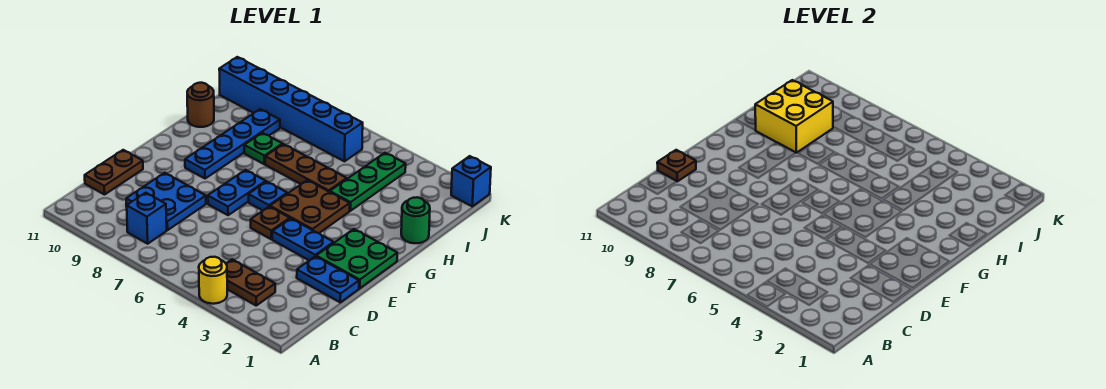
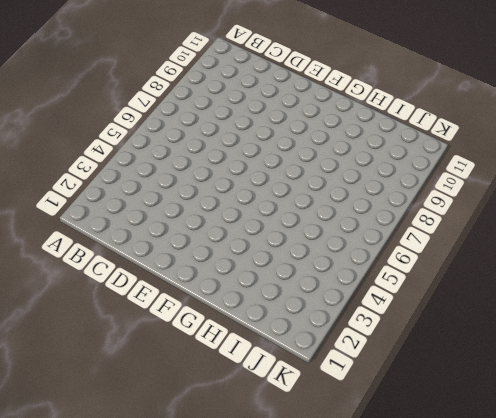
none -> yellow 1x1 round brick [199,257,227,304]
none -> brown 1x2 plate [226,259,275,305]
none -> blue 1x1 brick [127,193,167,244]

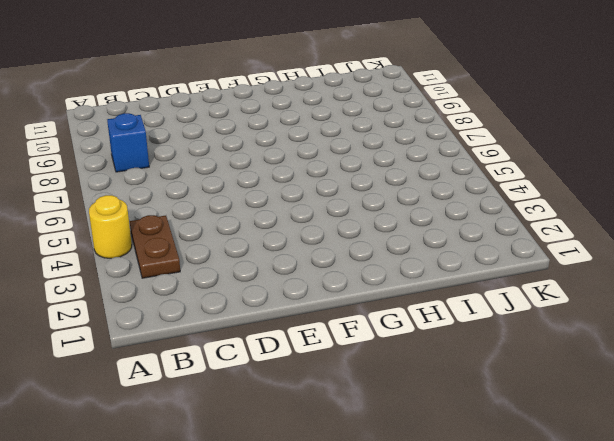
none -> blue 2x2 plate [126,173,206,230]
none -> brown 1x2 plate [85,150,143,195]
none -> blue 1x2 plate [297,256,359,302]

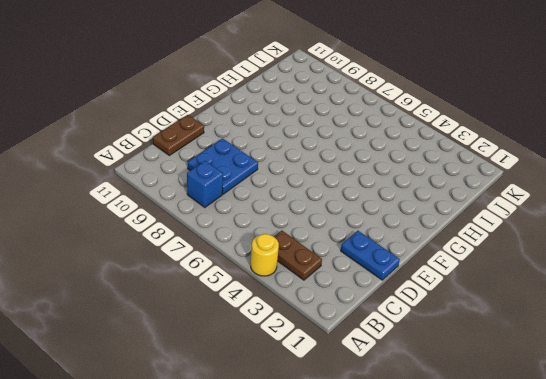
none -> green 2x2 plate [316,229,397,288]
none -> blue 1x2 plate [272,219,334,260]
none -> brown 1x1 plate [251,207,290,239]

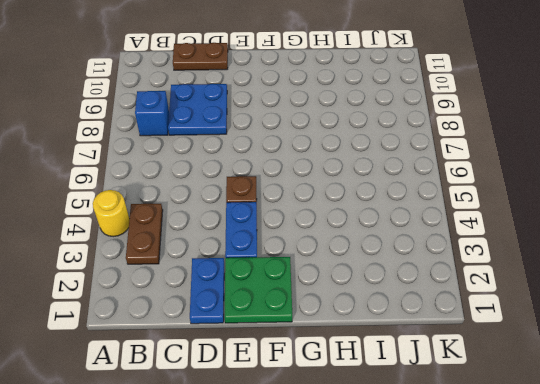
none -> blue 1x2 plate [208,170,266,215]
none -> brown 2x2 plate [270,180,350,233]
none -> blue 1x1 plate [249,182,287,210]

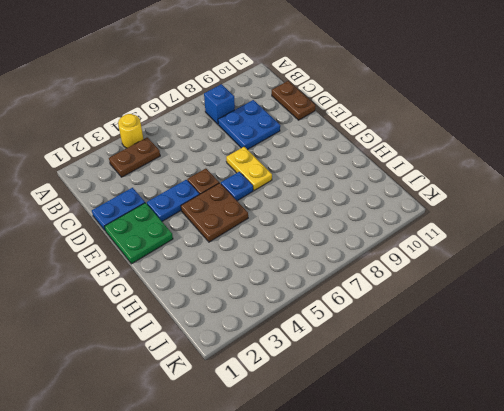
yellow 1x2 plate [226,147,272,191] -> blue 1x2 plate [208,170,266,215]
none -> blue 1x4 plate [185,109,280,179]
none -> green 1x1 round brick [401,197,430,243]
none -> green 1x3 plate [330,153,406,211]

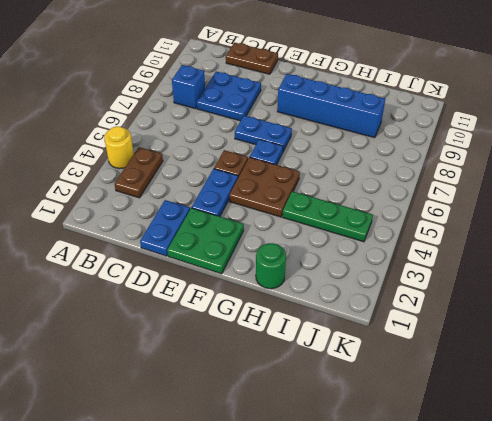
blue 1x4 brick [277,74,385,138] -> blue 1x4 plate [185,109,280,179]
none -> brown 1x3 plate [265,144,347,192]
none -> green 1x1 plate [244,133,282,164]
none -> brown 1x1 round brick [187,83,214,127]

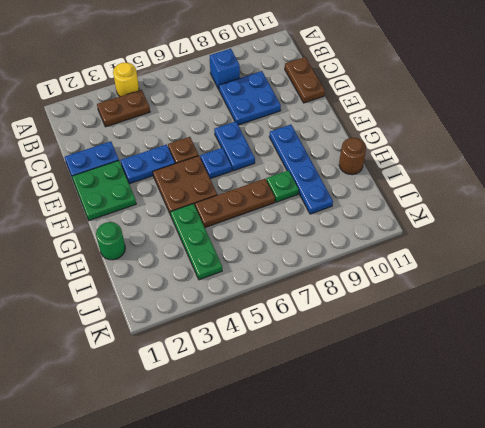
none -> blue 1x6 brick [219,57,363,161]
none -> blue 1x1 brick [451,156,491,206]
none -> brown 1x1 plate [657,150,696,181]

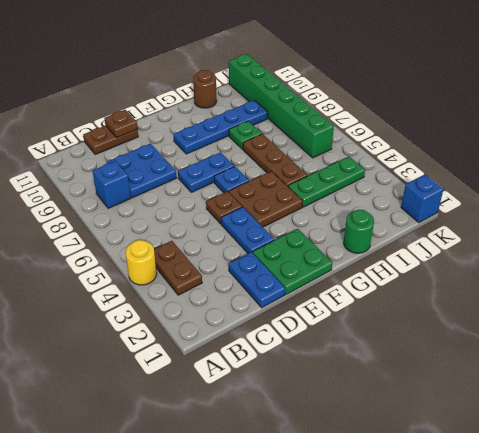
green 1x6 brick [229,54,334,158] -> blue 1x6 brick [219,57,363,161]
none -> yellow 2x2 brick [755,80,833,153]

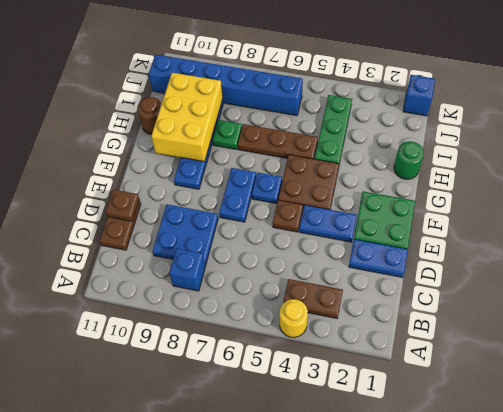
yellow 2x3 brick [151,73,223,162] -> yellow 2x2 brick [755,80,833,153]

